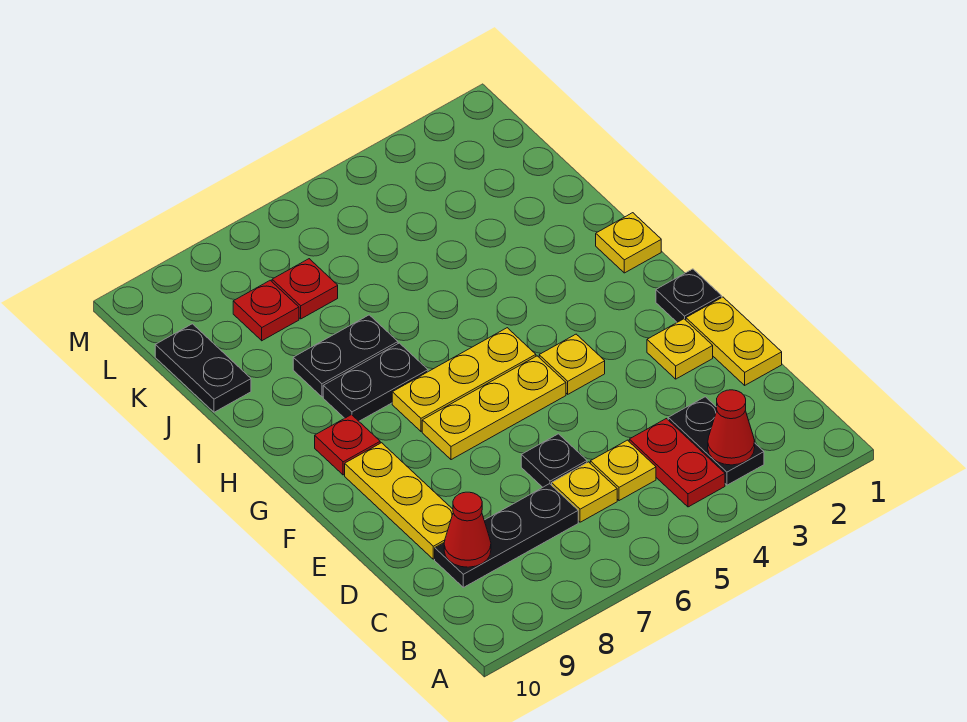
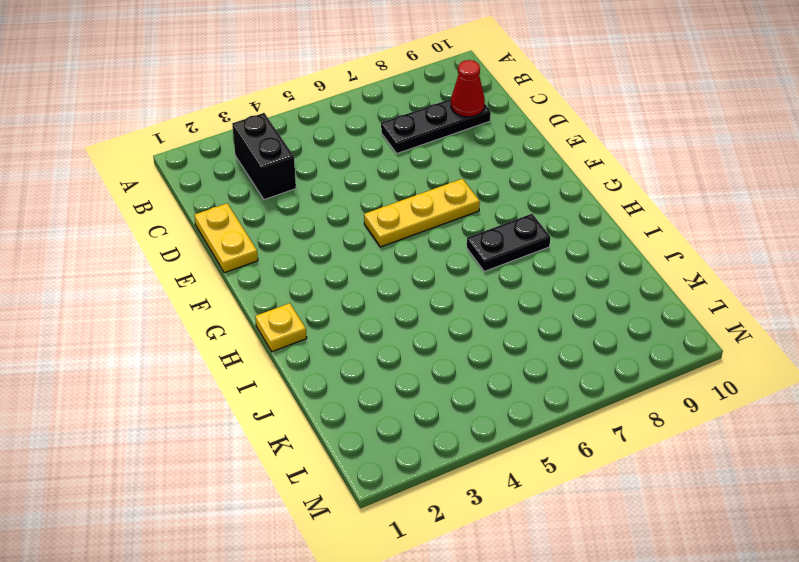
black 1x2 brick [232,113,296,200] -> black 1x2 plate [668,397,764,485]
none -> red 1x2 plate [629,419,725,507]
none -> yellow 1x1 plate [590,440,656,501]
none -> yellow 1x1 plate [552,462,617,522]

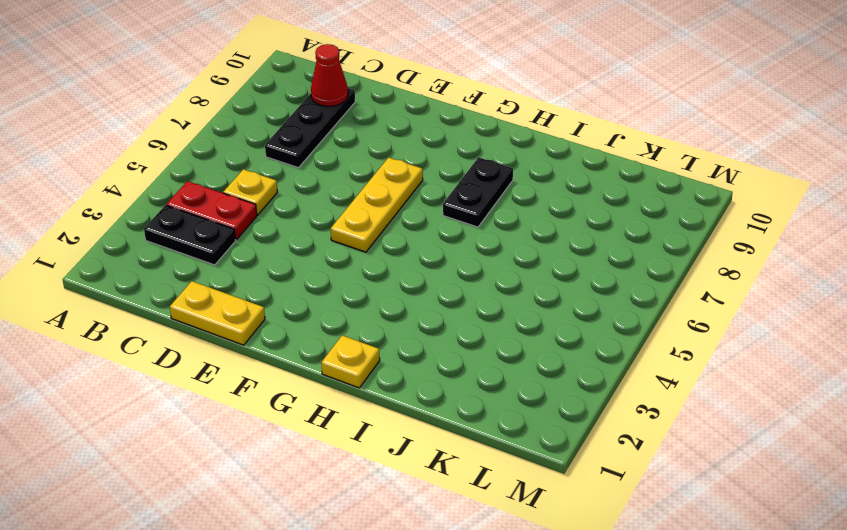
none -> yellow 1x1 plate [552,462,617,522]
none -> black 1x1 plate [521,434,587,487]
none -> yellow 1x3 plate [345,443,453,559]

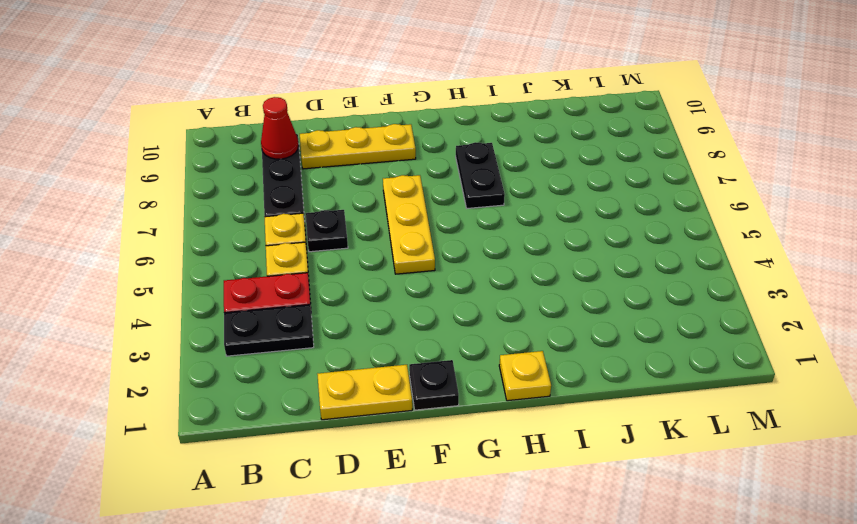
none -> yellow 1x1 plate [647,319,713,379]
none -> yellow 1x1 plate [539,334,605,394]
none -> yellow 1x3 plate [392,328,536,431]

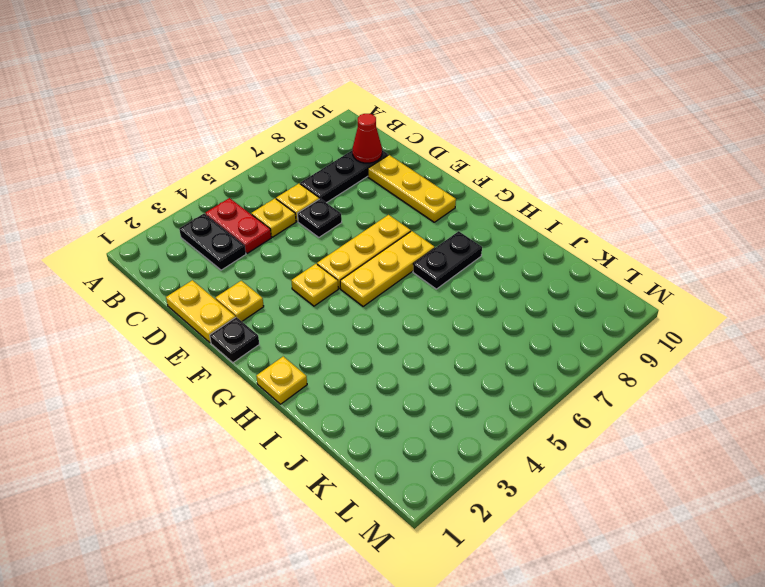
none -> red 1x1 plate [315,415,380,475]
none -> black 1x2 plate [293,315,398,397]
none -> black 1x2 plate [155,324,251,412]

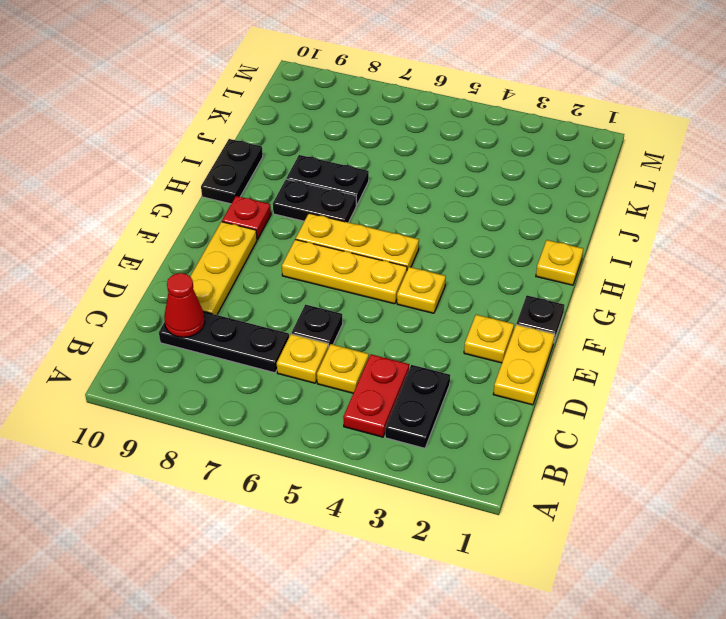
black 1x2 plate [201,139,263,204] -> black 1x2 plate moved to [155,324,251,412]
none -> red 1x1 plate [272,259,338,319]
none -> red 1x1 plate [233,280,299,341]
none -> red 1x1 cone [708,390,755,465]

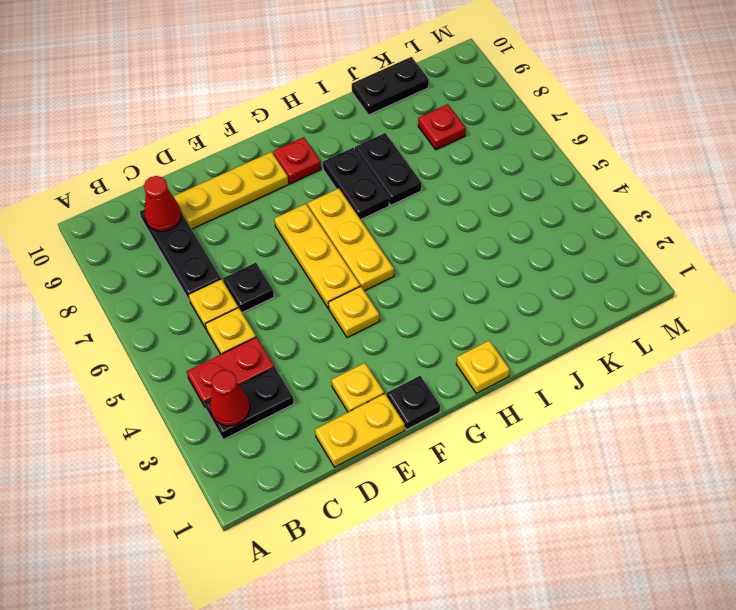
none -> red 1x1 plate [272,259,338,319]

